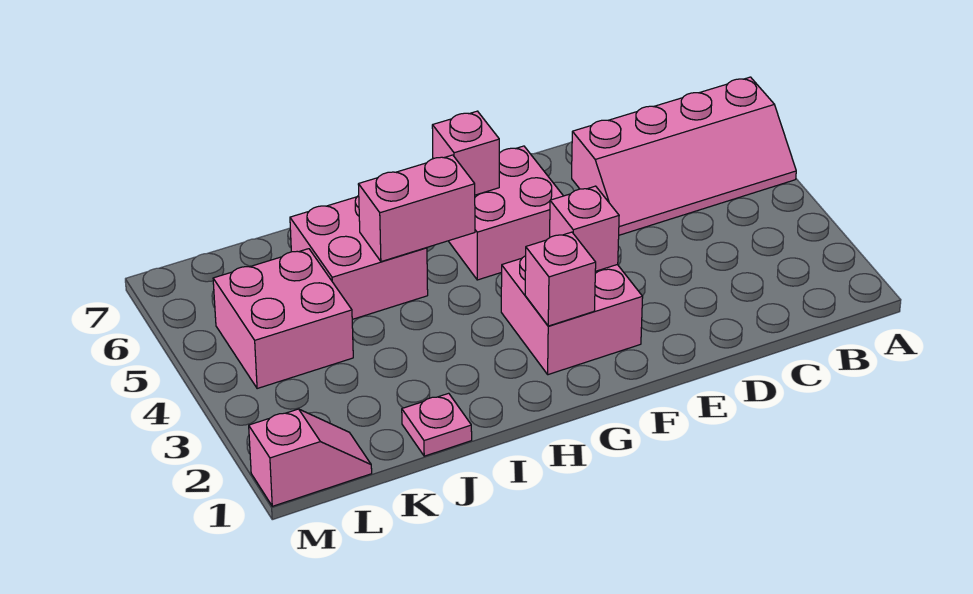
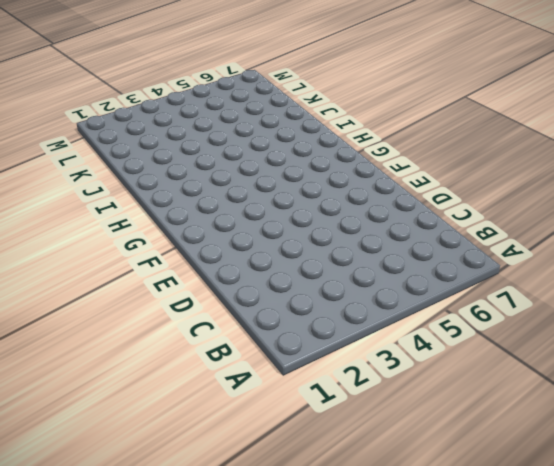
none -> pink 2x4 slope [572,77,796,235]
none -> pink 2x2 brick [501,256,643,375]

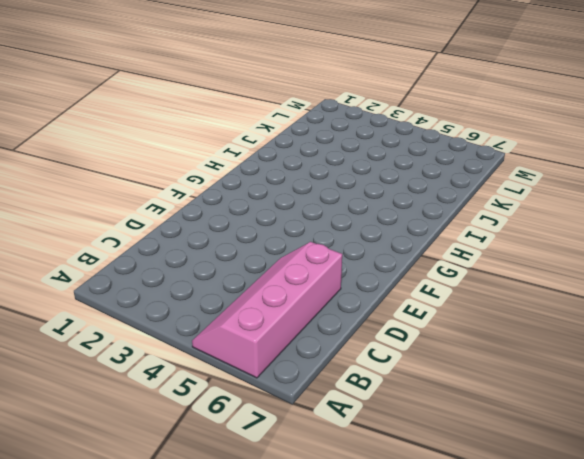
none -> pink 2x2 brick [501,256,643,375]
none -> pink 2x2 brick [449,146,563,280]

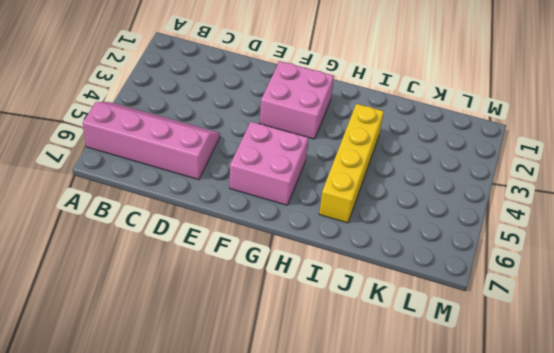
yellow 1x4 brick [319,104,384,223] -> pink 2x2 brick [290,195,428,319]
none -> pink 1x1 plate [402,393,472,456]
none -> pink 2x2 brick [213,249,353,389]

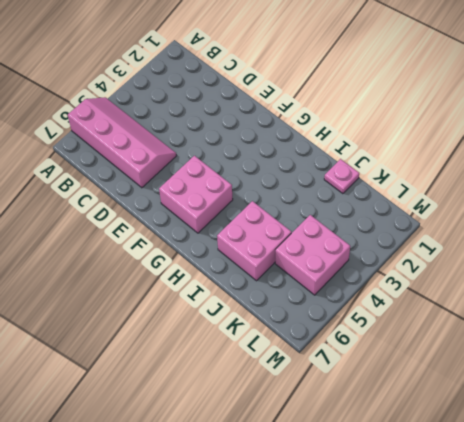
none -> pink 2x2 brick [501,256,643,375]
none -> pink 1x2 slope [249,409,372,506]

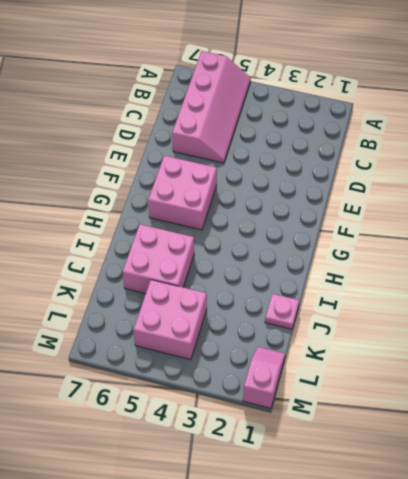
none -> pink 2x2 brick [501,256,643,375]
none -> pink 1x1 brick [550,186,619,271]

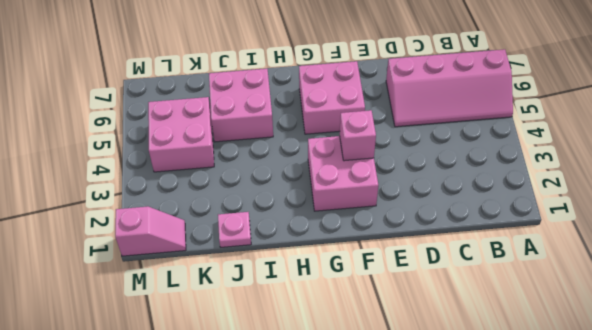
none -> pink 1x1 brick [525,232,596,326]
none -> pink 1x1 brick [432,111,499,195]

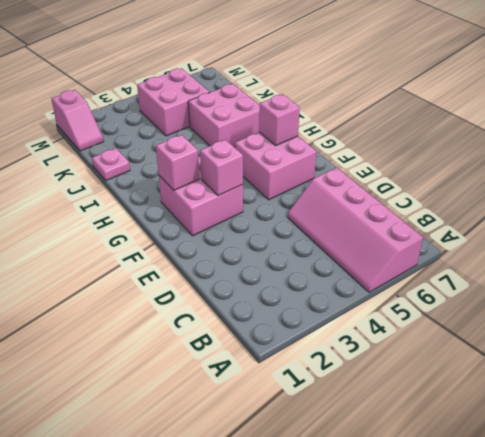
none -> pink 1x2 brick [358,155,475,262]

